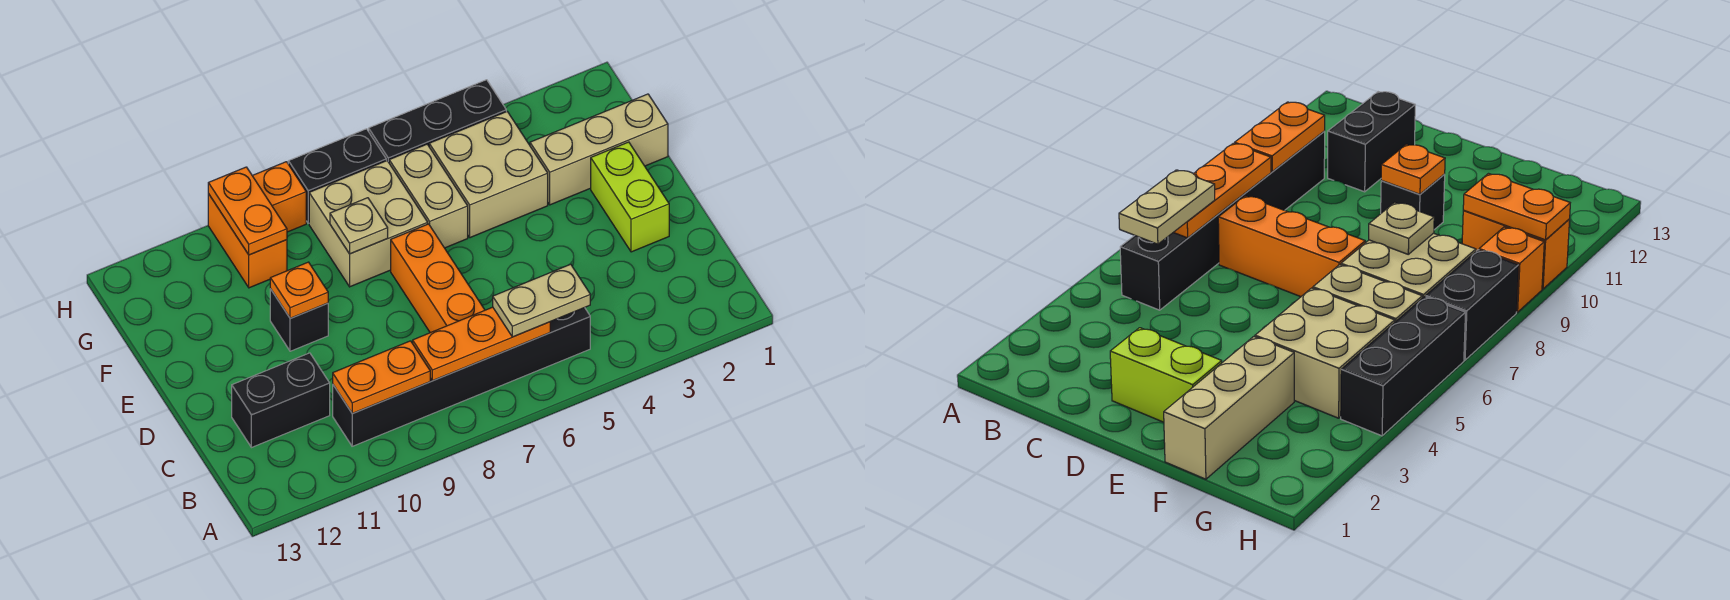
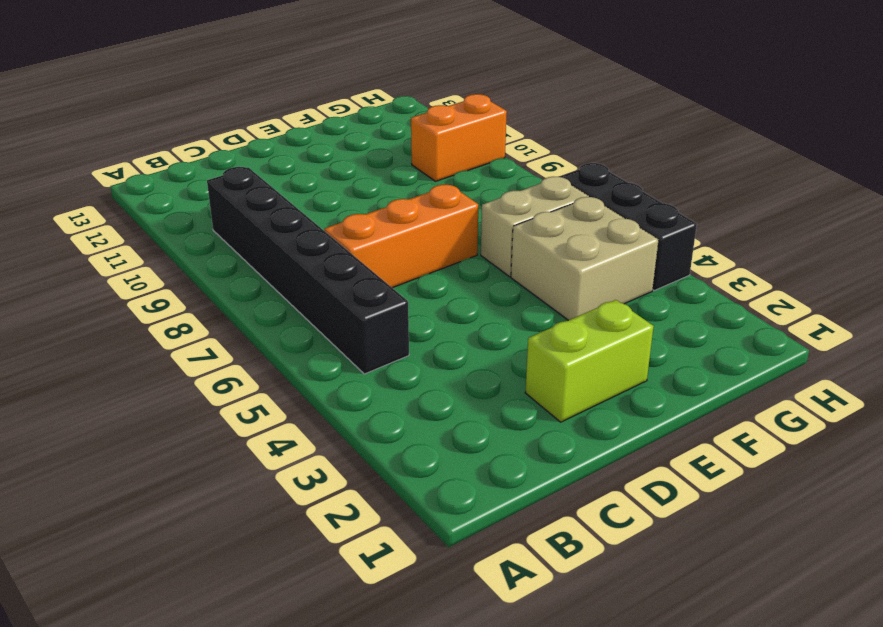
none -> black 1x2 brick [232,353,330,448]
none -> black 1x1 brick [270,289,328,351]
none -> tan 1x3 brick [530,94,668,205]

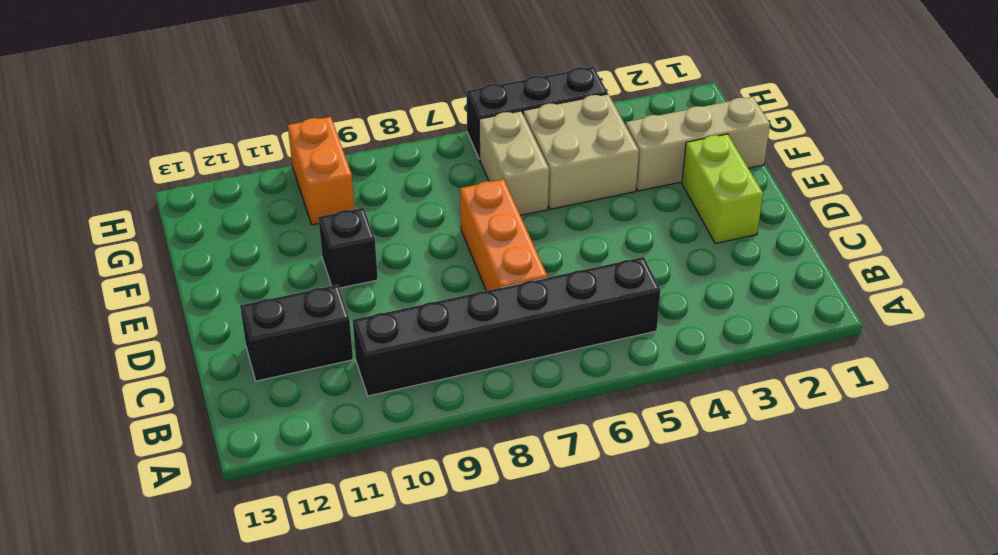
none -> tan 2x2 brick [309,161,428,287]
none -> black 1x2 brick [288,129,386,223]
none -> orange 1x1 brick [252,162,306,232]

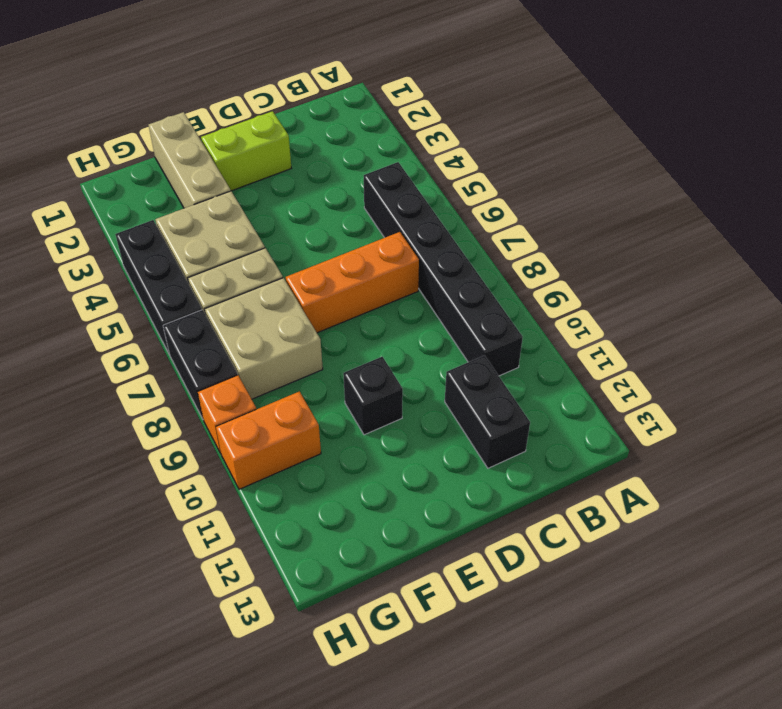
none -> orange 1x3 plate [413,307,550,381]
none -> orange 1x2 plate [333,341,430,413]
none -> orange 1x1 plate [270,262,328,318]

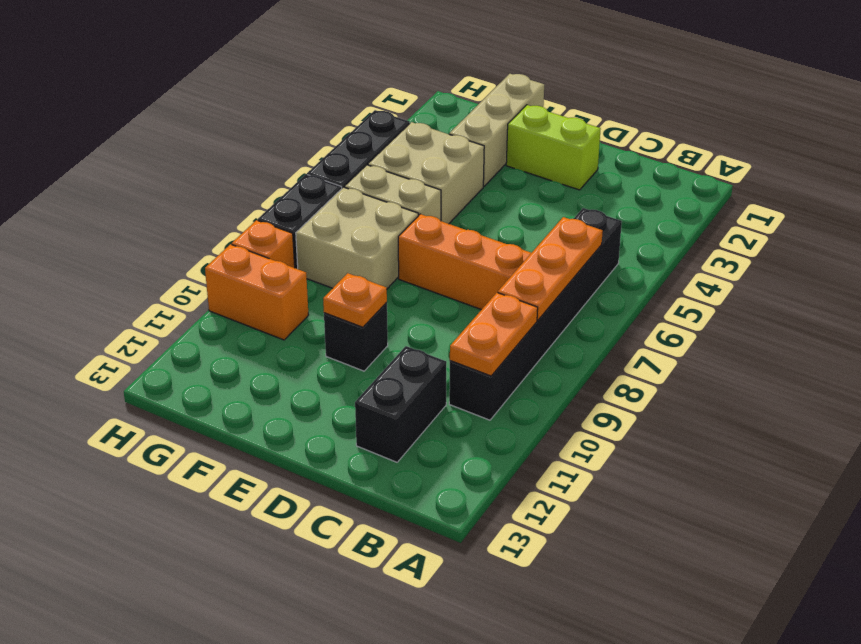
none -> tan 1x1 plate [330,198,388,254]
none -> orange 1x2 plate [208,167,287,255]
none -> tan 1x2 plate [493,264,590,337]

